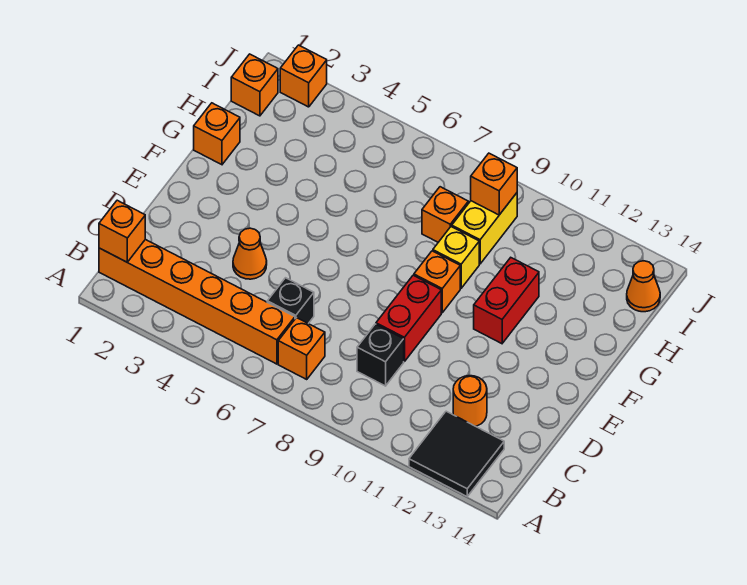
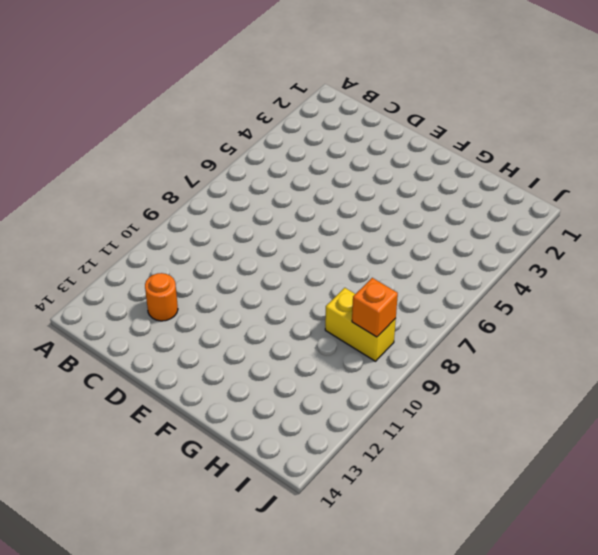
none -> black 2x2 tile [409,411,504,496]
none -> orange 1x6 brick [99,239,295,364]
none -> orange 1x1 brick [278,318,325,379]

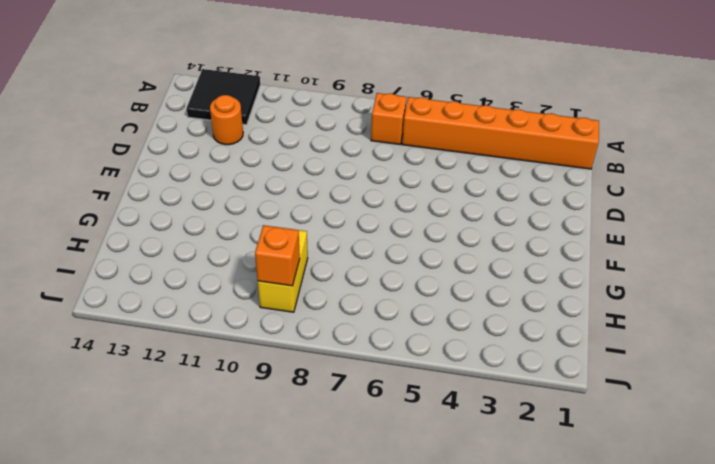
none -> black 1x1 brick [267,278,314,324]
none -> black 1x1 brick [357,324,404,386]
none -> orange 1x1 cone [233,228,267,279]

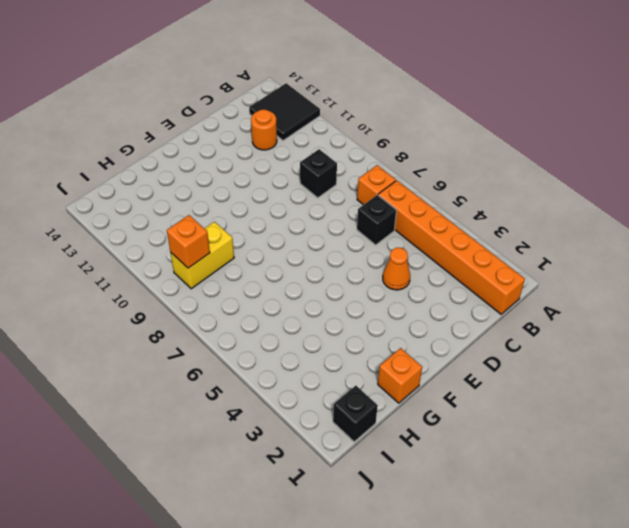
black 1x1 brick [333,386,378,442] -> orange 1x1 brick [231,54,278,116]
none -> red 1x2 brick [376,275,441,362]
none -> orange 1x1 brick [414,251,460,313]
none -> red 1x2 brick [474,258,539,344]

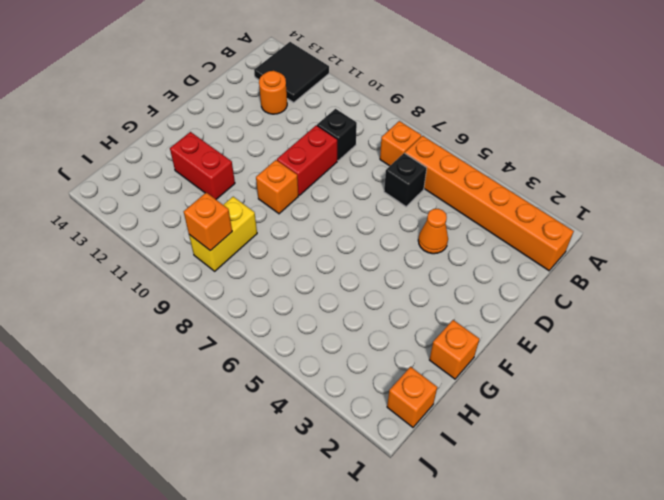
red 1x2 brick [170,132,235,199] -> red 1x2 brick turned to [474,258,539,344]
none -> yellow 1x1 brick [433,227,479,288]
none -> orange 1x1 brick [422,187,468,242]
none -> orange 1x1 cone [627,261,660,312]

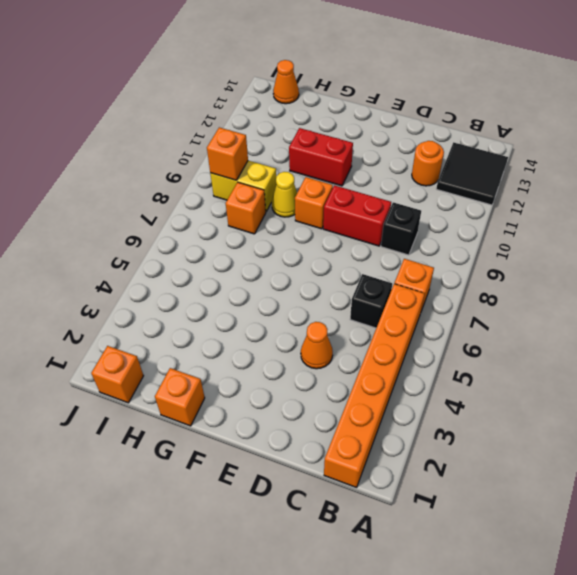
yellow 1x1 cone [272,172,297,217] -> yellow 1x1 brick [433,227,479,288]
none -> orange 1x1 brick [280,45,327,107]
none -> orange 1x1 brick [99,200,145,262]

